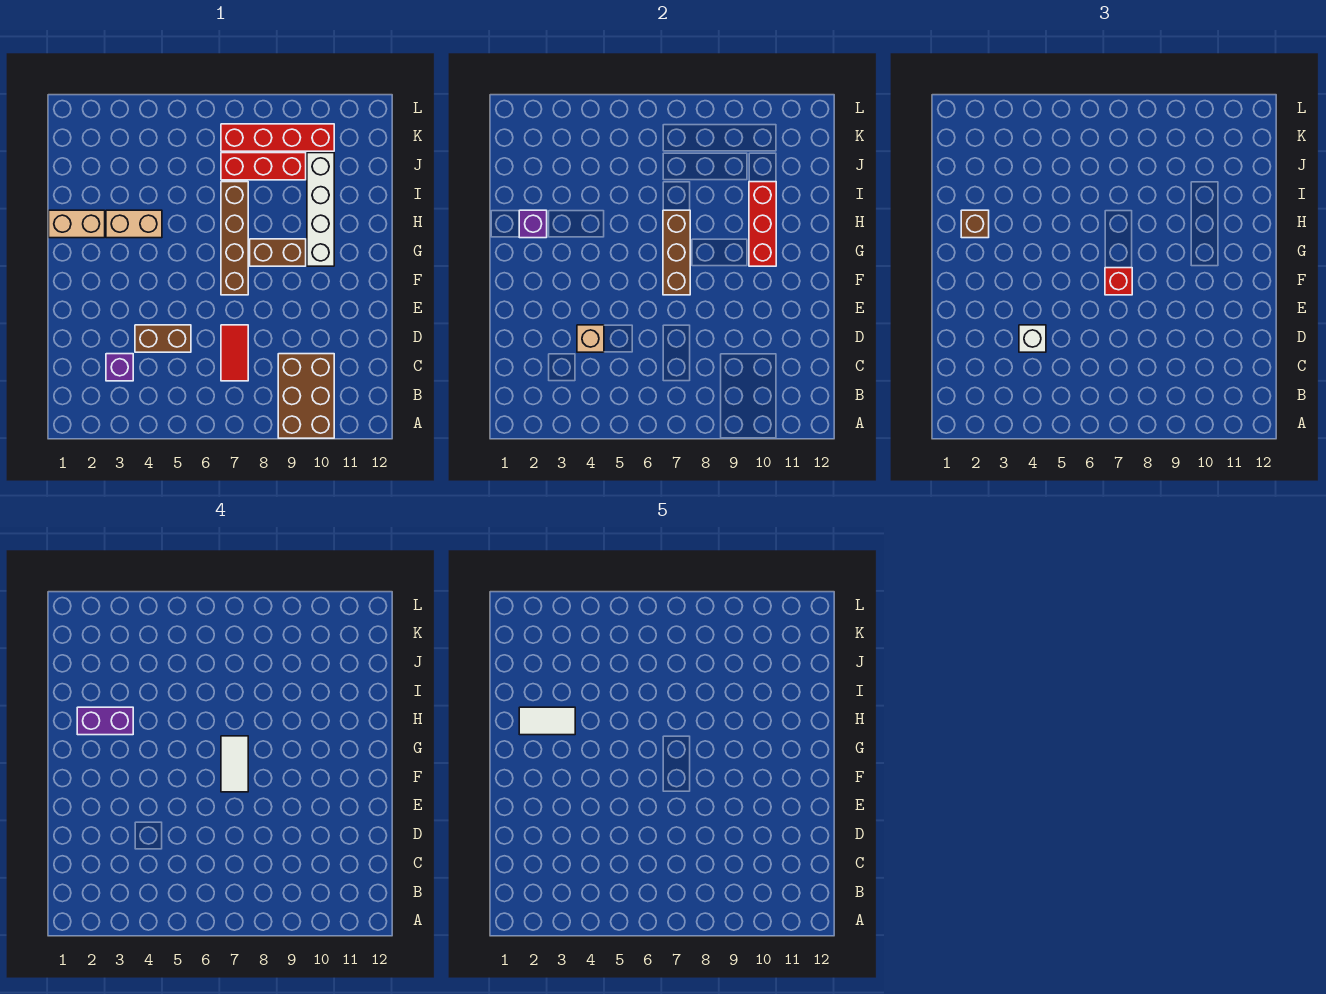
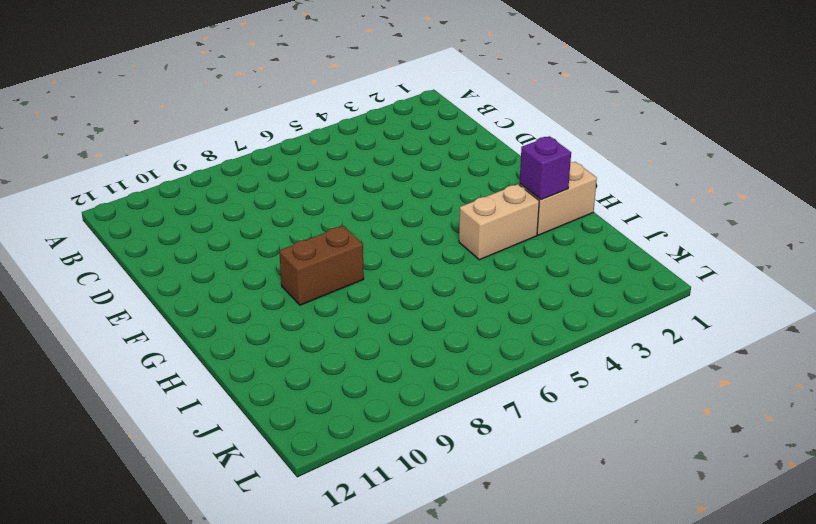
none -> brown 2x3 brick [278,354,334,438]
none -> purple 1x1 brick [106,354,133,381]
none -> red 1x2 tile [221,325,248,381]

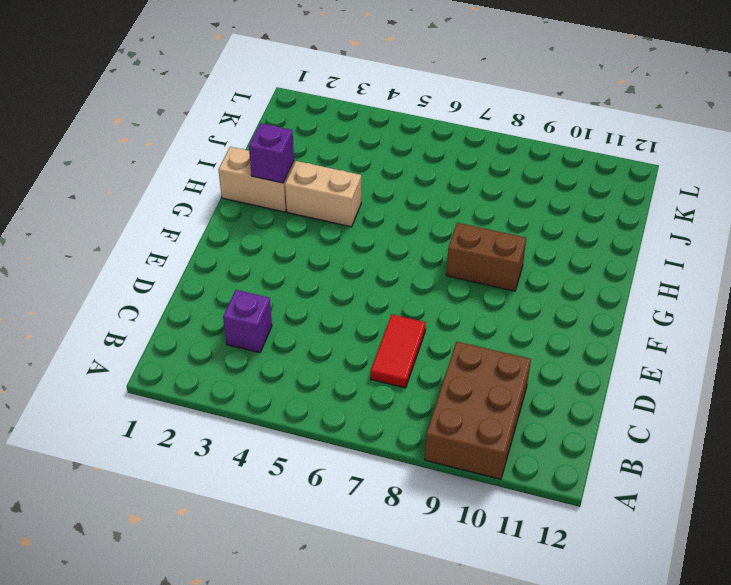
none -> brown 1x2 brick [135,325,191,352]
none -> brown 1x4 brick [221,182,248,295]
none -> white 1x4 brick [307,153,334,266]

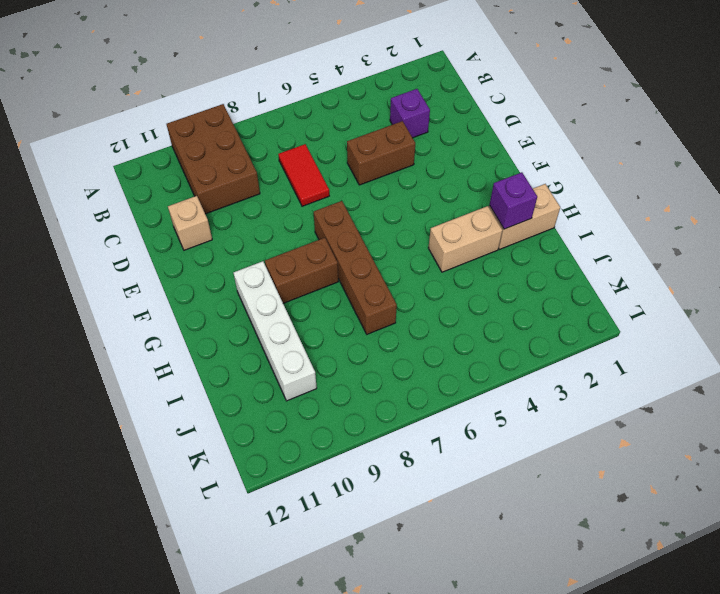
tan 1x1 brick [168,196,212,250] -> tan 1x1 brick moved to [577,325,604,352]
none -> red 1x3 brick [221,153,306,180]
none -> red 1x4 brick [221,124,334,151]
none -> brown 1x3 brick [663,210,690,295]

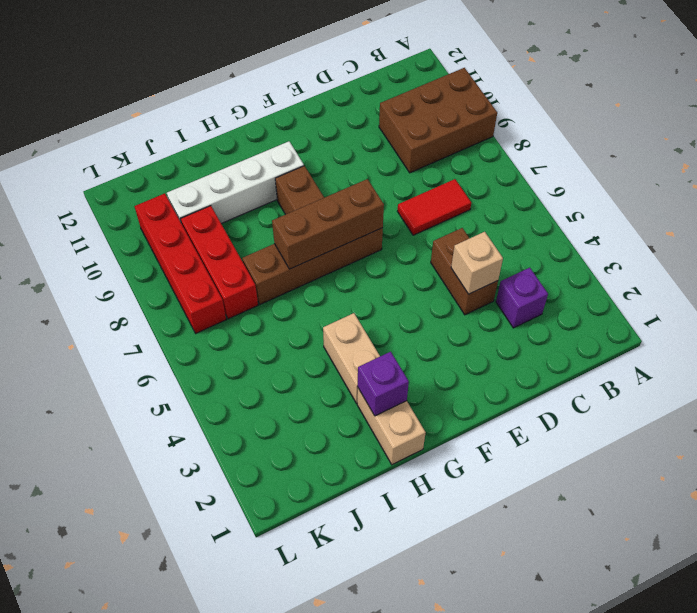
none -> red 1x3 brick [749,182,776,266]
none -> white 1x1 brick [1019,325,1046,352]
none -> red 1x1 brick [1105,268,1132,295]

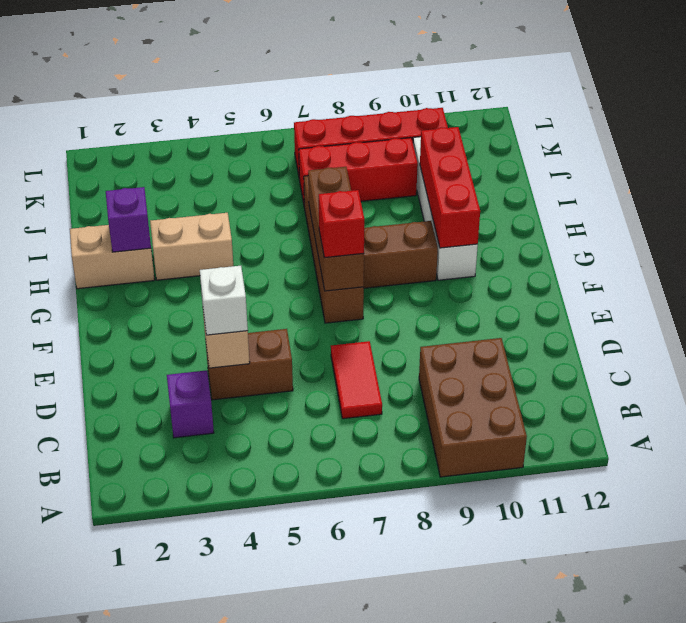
none -> brown 1x1 brick [961,210,989,238]
none -> white 1x2 tile [221,736,248,792]
none -> purple 1x2 brick [77,707,133,735]

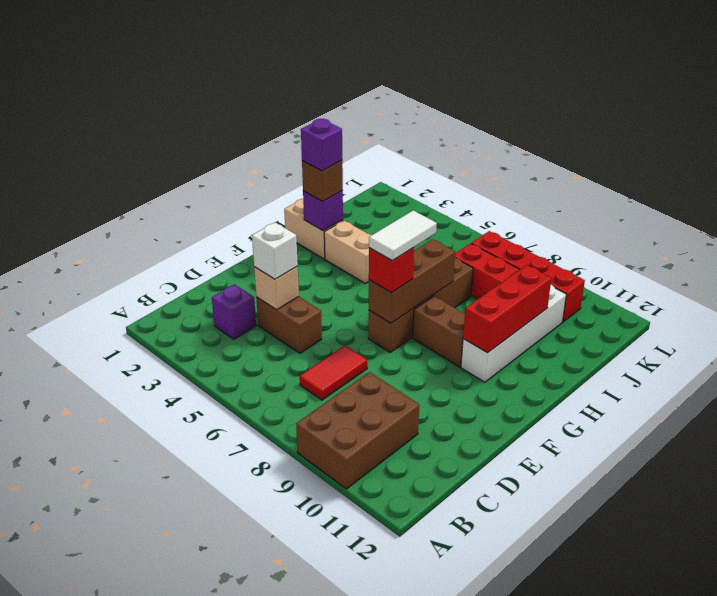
purple 1x1 brick [301,119,342,171] -> purple 1x2 brick [77,707,133,735]
none -> white 1x2 tile [519,707,575,735]

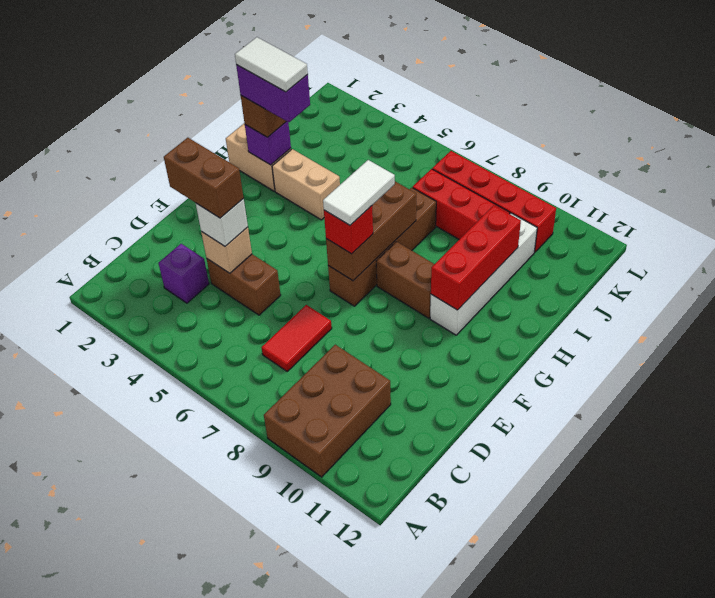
brown 1x2 brick [164,138,244,218] -> none

